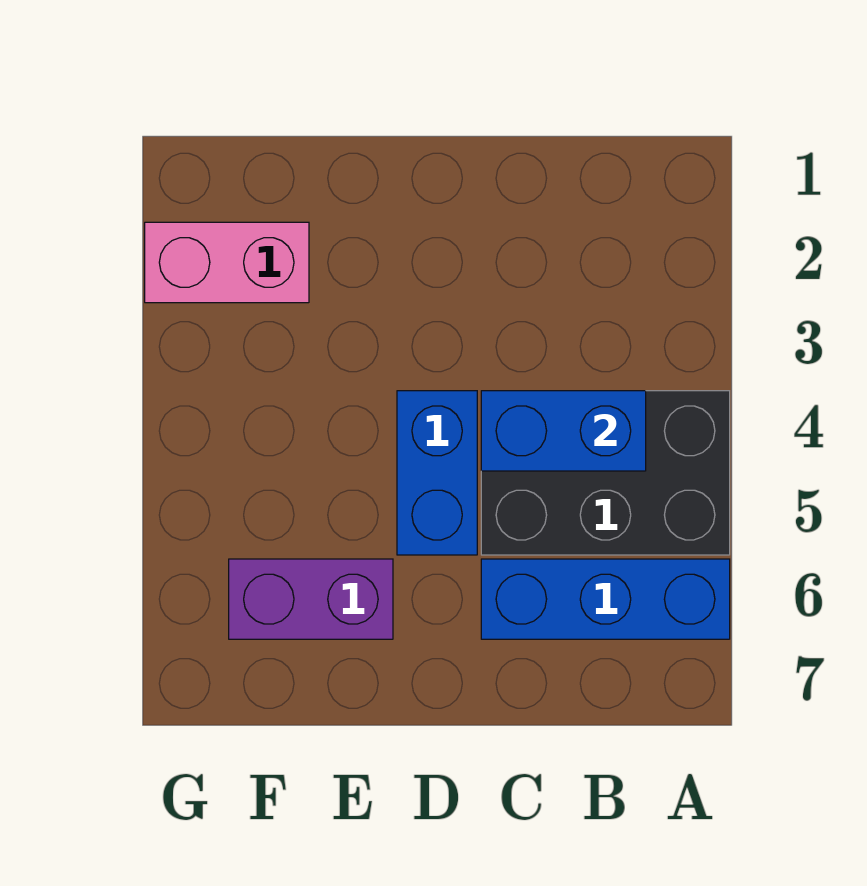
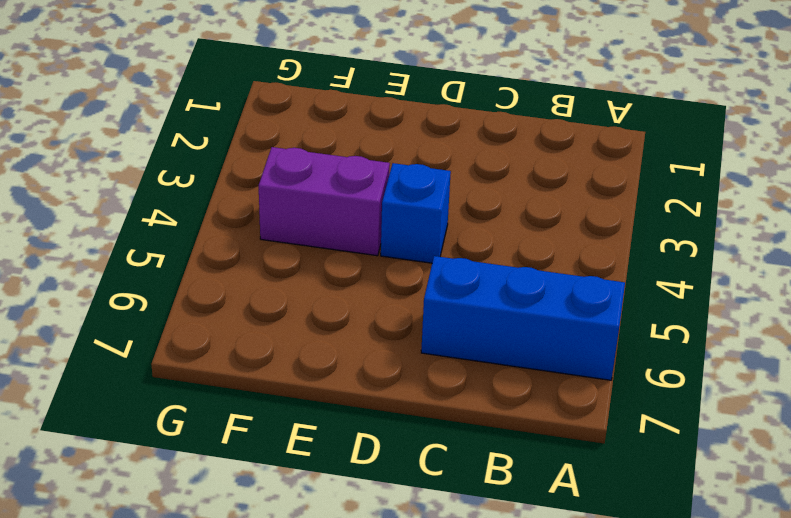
blue 1x1 brick [381,163,451,263] -> blue 1x2 brick [397,391,477,555]
purple 1x2 brick [259,147,390,256] -> purple 1x2 brick moved to [229,559,393,639]
none -> black 2x3 brick [481,391,730,555]
none -> pink 1x2 brick [145,222,309,303]

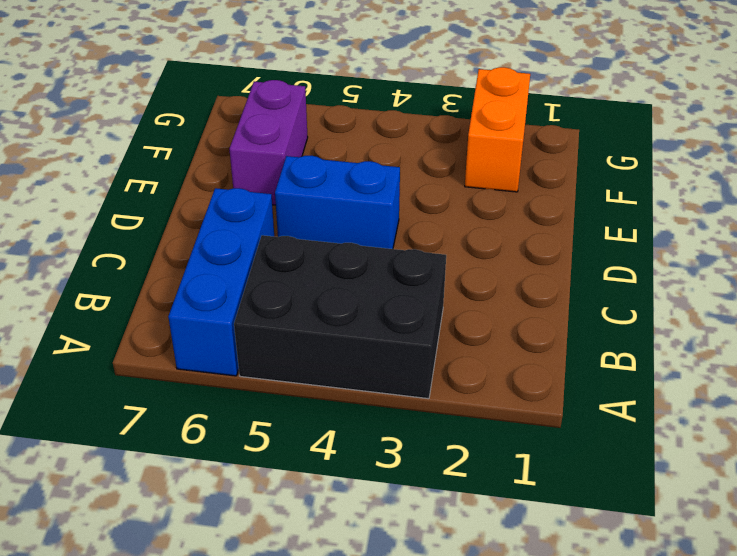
black 2x3 brick [234,235,446,399] -> black 2x3 brick turned to [481,391,730,555]
orange 1x2 brick [465,67,530,192] -> pink 1x2 brick [145,222,309,303]
none -> blue 1x2 brick [481,391,646,471]

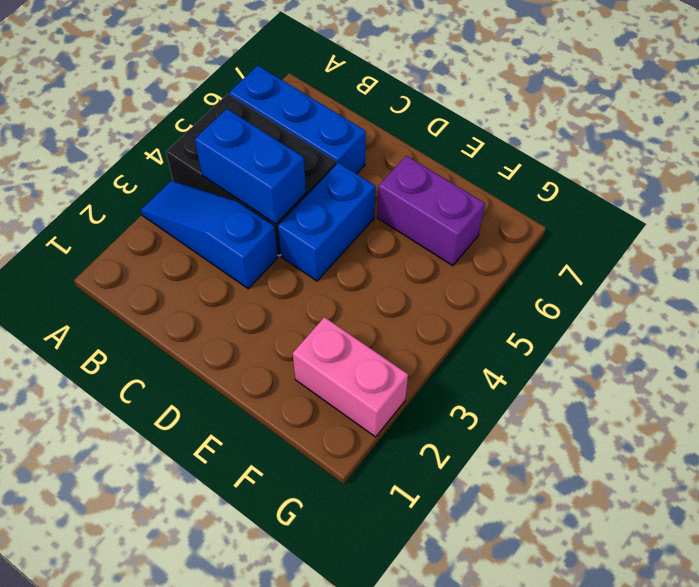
blue 1x3 slope [141,181,278,289] -> none

